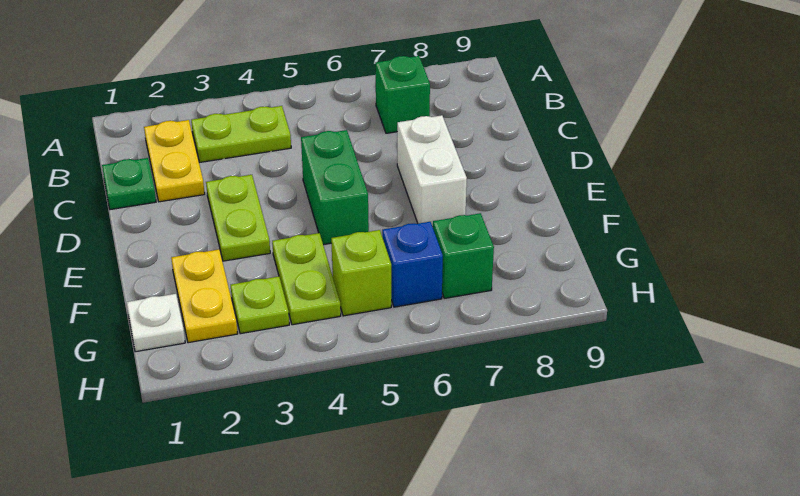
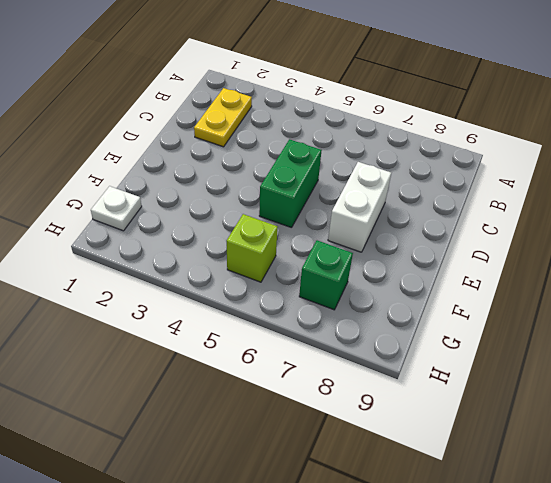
none -> lime 1x2 plate [191,106,291,162]
none -> green 1x1 brick [375,56,430,133]
none -> green 1x1 plate [102,158,156,210]

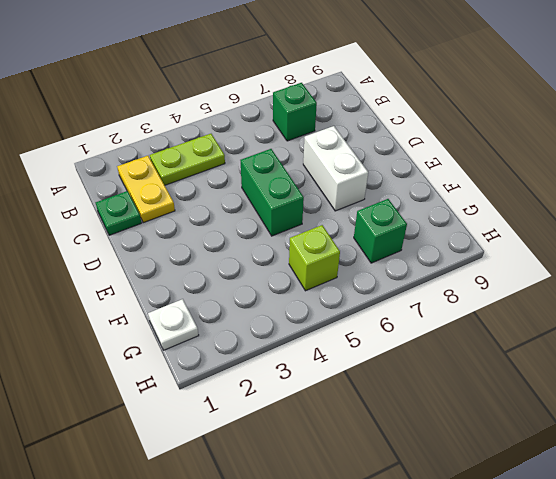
none -> lime 1x2 plate [206,175,270,261]
none -> yellow 1x2 plate [171,249,238,343]
none -> lime 1x2 plate [272,233,341,325]

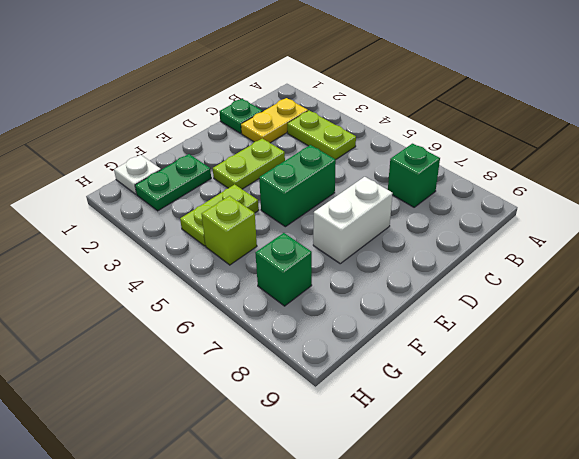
green 1x2 plate [135,154,211,211] -> yellow 1x2 plate [171,249,238,343]
none -> lime 1x1 plate [231,276,289,334]
none -> blue 1x1 brick [382,222,443,307]

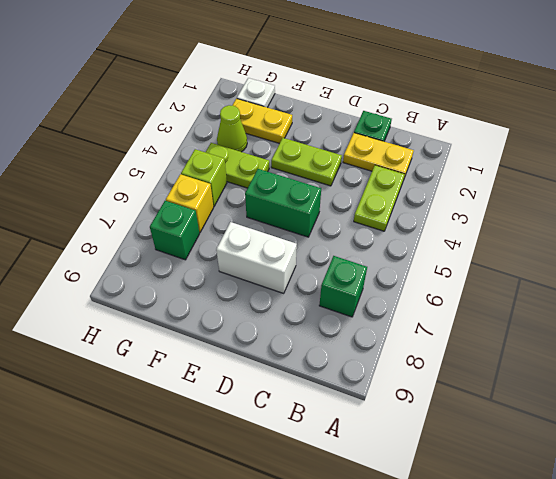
lime 1x1 cone [217,105,247,152] -> lime 1x1 plate [231,276,289,334]
yellow 1x1 brick [166,174,214,232] -> blue 1x1 brick [382,222,443,307]

